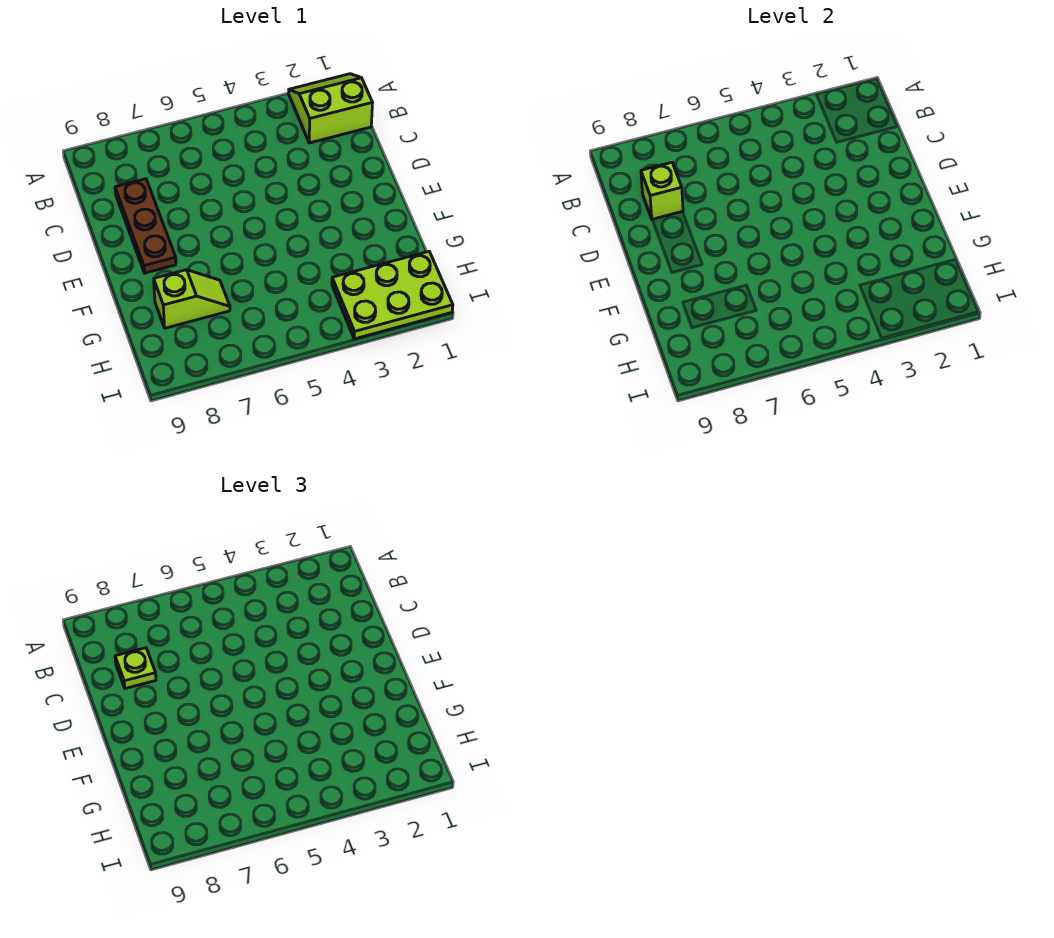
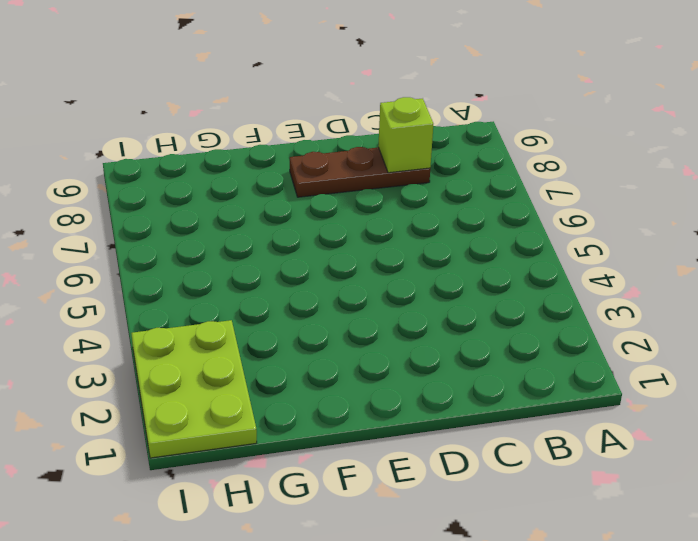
none -> lime 2x2 slope [289,74,372,143]
none -> lime 1x2 slope [154,270,230,328]

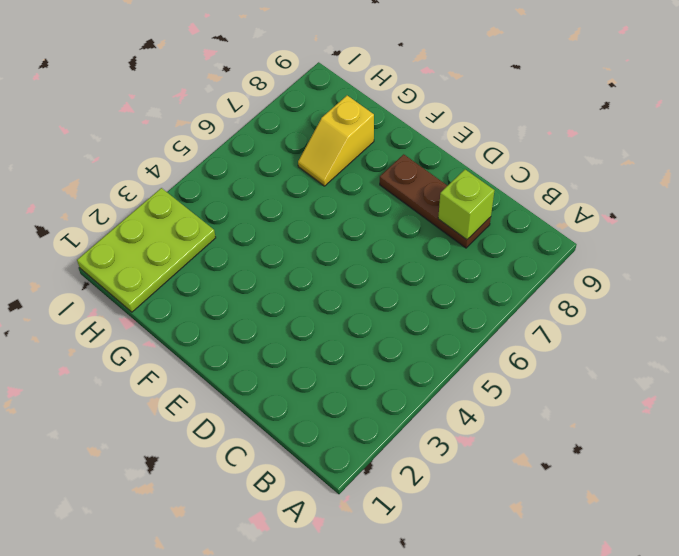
yellow 1x2 slope [298,96,374,186] -> lime 1x2 slope [154,270,230,328]
none -> lime 2x2 slope [289,74,372,143]
none -> lime 1x1 plate [115,648,156,689]

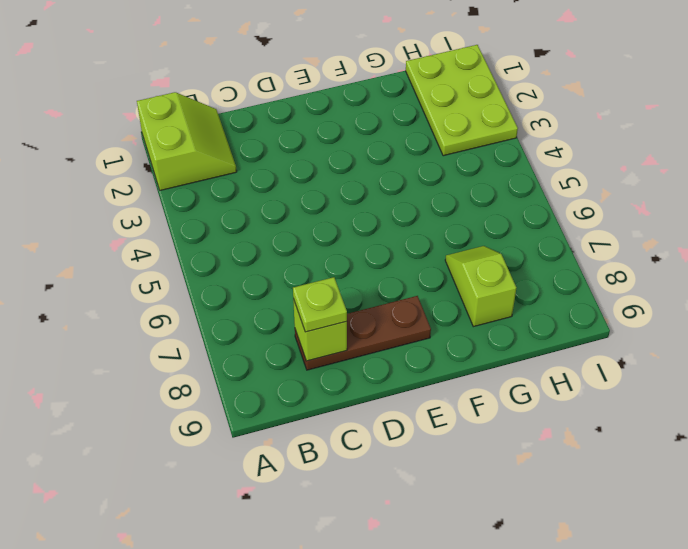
lime 2x2 slope [137,92,237,190] -> lime 2x2 slope turned to [289,74,372,143]

